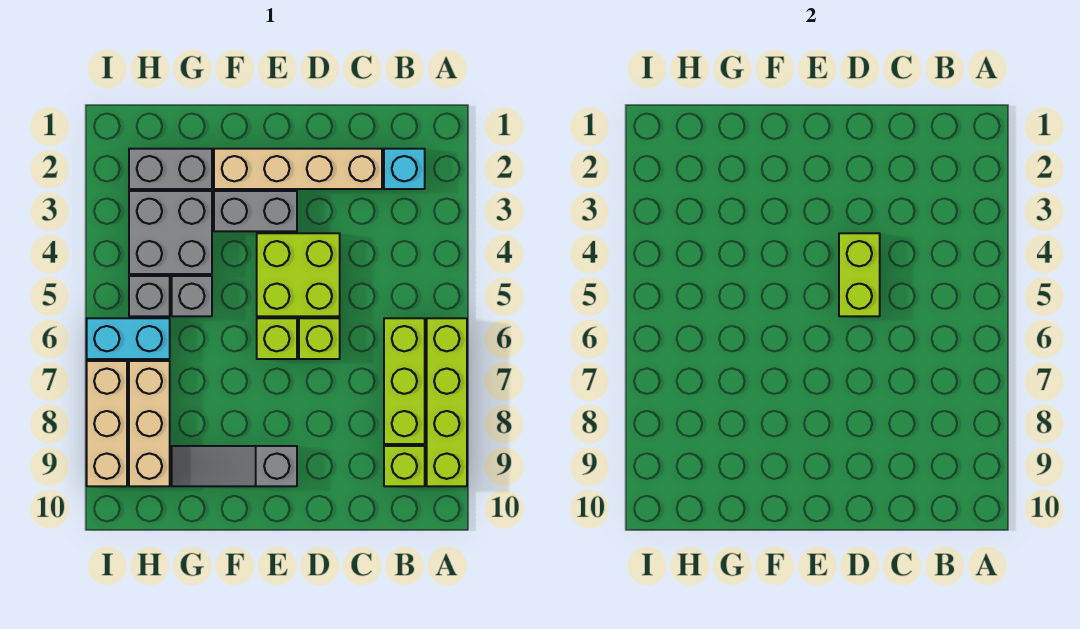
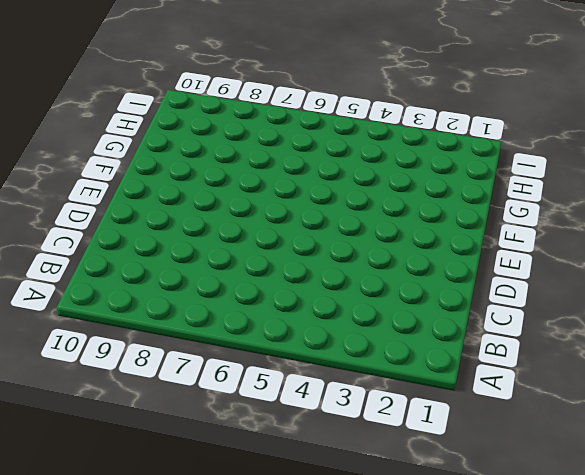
none -> lime 1x4 brick [427,318,467,486]
none -> cyan 1x1 brick [384,149,425,189]
none -> lime 1x3 brick [384,318,425,444]

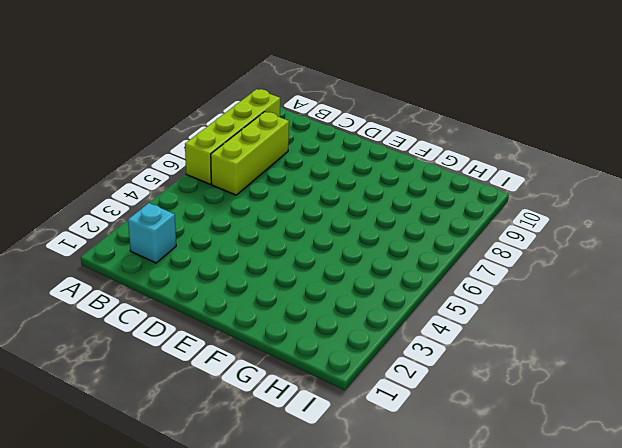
none -> lime 1x1 brick [384,446,425,486]
none -> tan 1x4 brick [214,149,382,189]
none -> lime 2x2 brick [257,233,340,316]

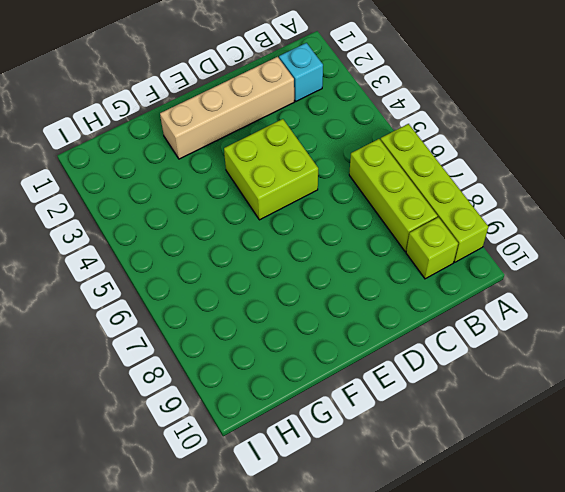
none -> lime 1x1 brick [299,318,340,359]
none -> grey 1x2 brick [214,191,297,231]
none -> lime 1x1 brick [257,318,297,359]

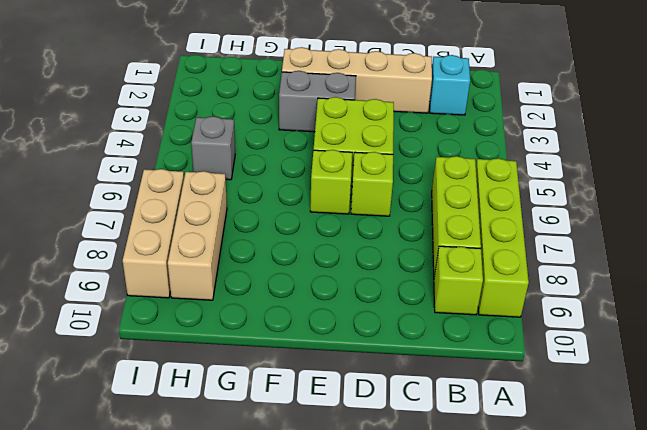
none -> grey 1x3 slope [172,446,297,486]
none -> grey 1x2 brick [129,149,212,189]
none -> grey 2x2 brick [129,191,212,274]

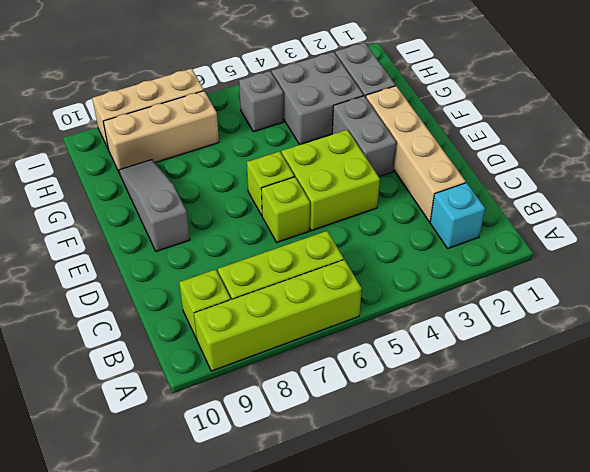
none -> grey 1x1 brick [172,276,212,316]
none -> cyan 1x2 brick [87,318,170,359]
none -> lime 1x2 brick [839,233,880,316]

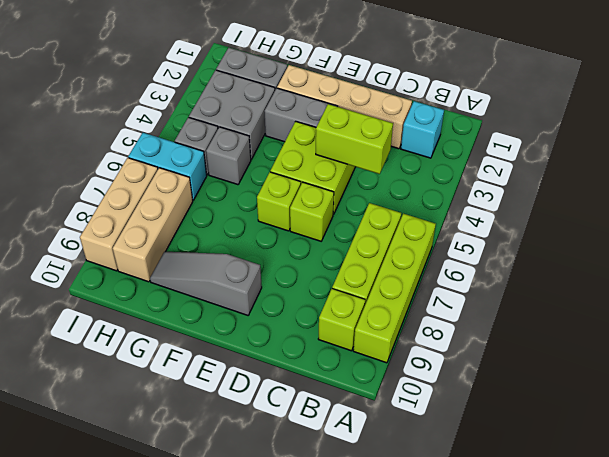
lime 1x2 brick [316,104,393,174] -> lime 1x2 brick turned to [839,233,880,316]

